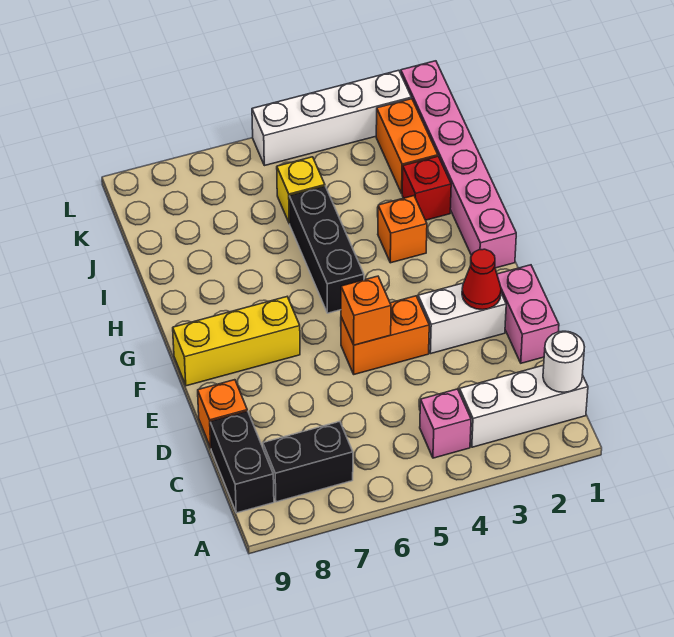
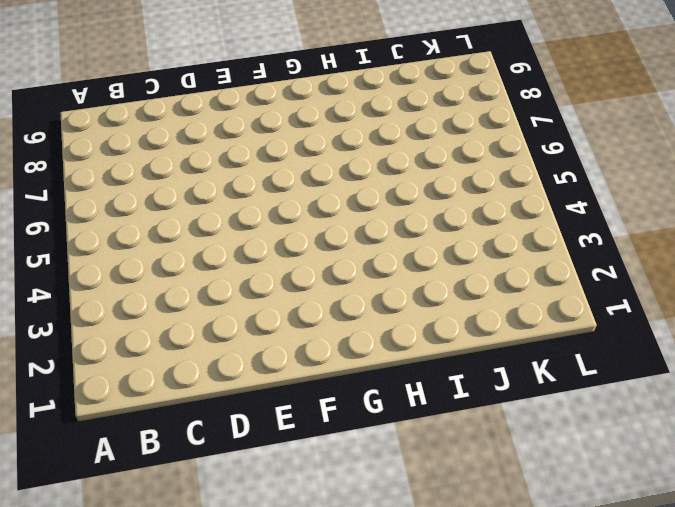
none -> white 1x3 brick [459,365,588,447]
none -> pink 1x1 brick [420,389,471,458]
none -> black 1x2 brick [263,422,353,502]

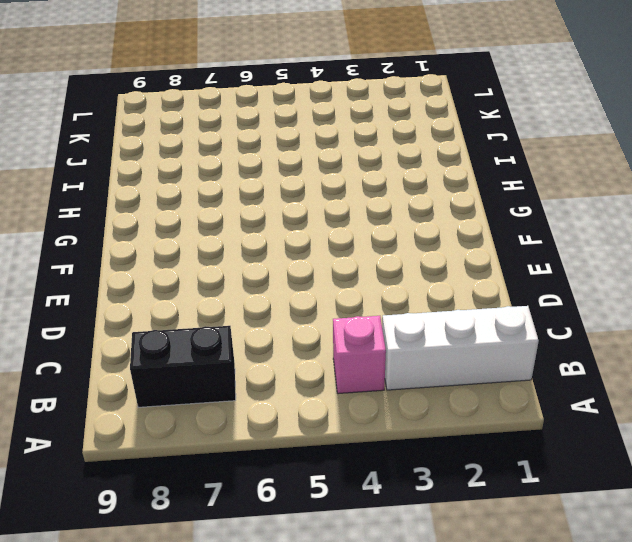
none -> black 1x2 brick [210,411,274,513]
none -> pink 1x2 brick [497,265,559,363]
none -> orange 1x1 brick [198,380,247,448]

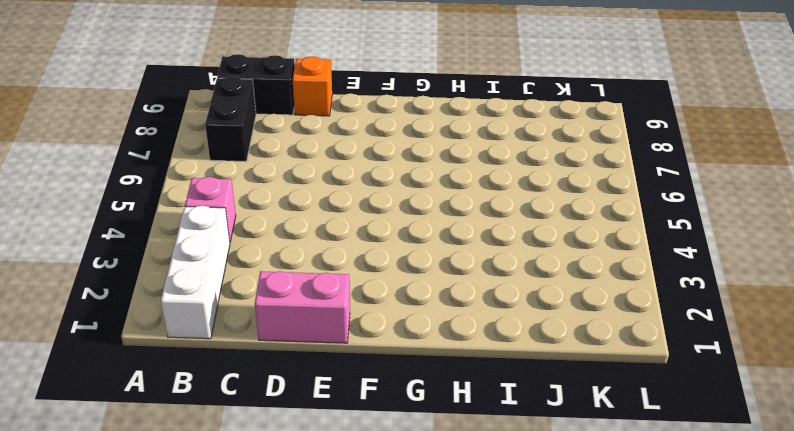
none -> white 1x2 brick [418,283,506,354]
none -> orange 1x2 brick [341,296,429,374]
none -> yellow 1x3 brick [173,297,300,386]

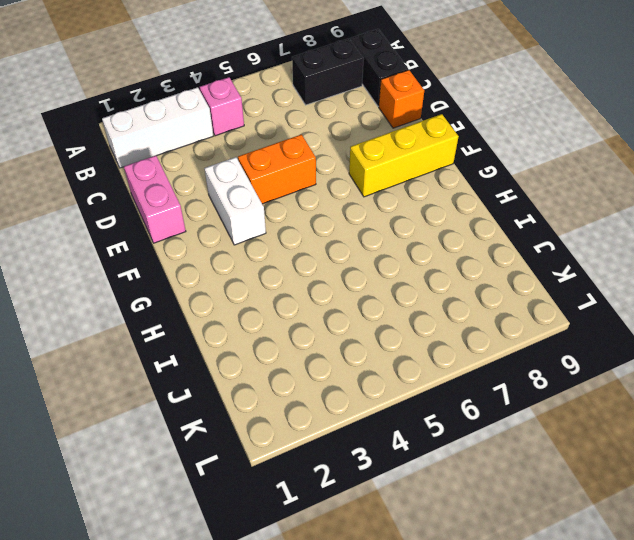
white 1x2 brick [204,157,266,245] -> white 1x2 brick turned to [418,283,506,354]
none -> pink 1x6 brick [401,61,516,268]
none -> black 1x3 brick [289,186,364,313]
none -> orange 1x1 brick [378,196,427,263]

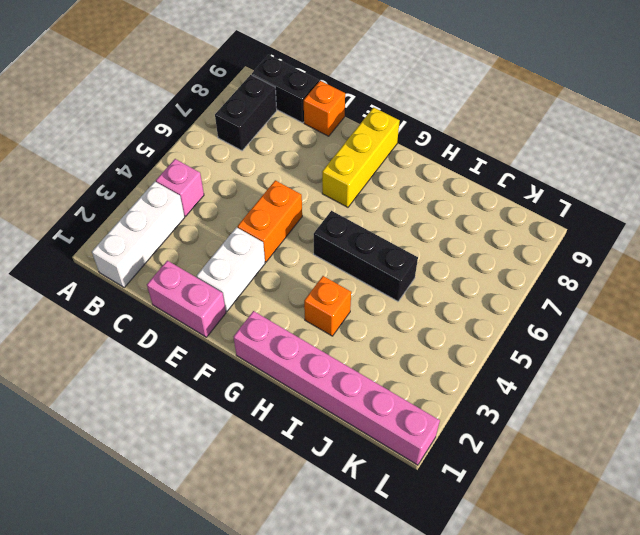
none -> red 1x1 brick [402,156,451,220]
none -> orange 1x2 brick [376,99,438,193]
none -> yellow 1x1 brick [277,157,325,224]

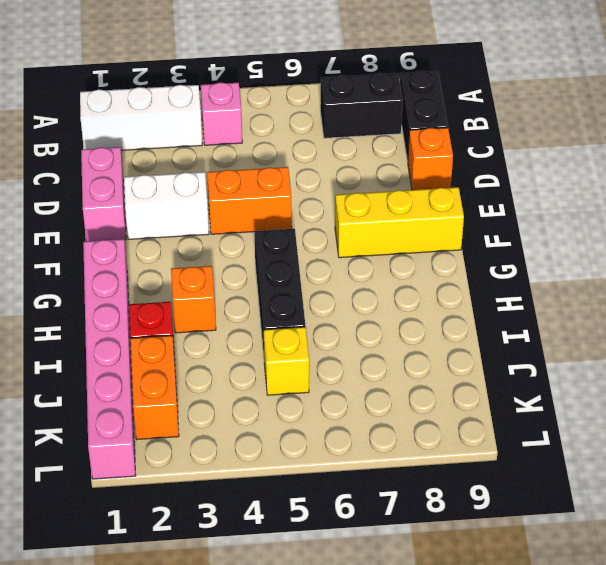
none -> white 1x4 brick [252,70,411,166]
none -> white 1x1 round brick [543,331,584,392]
none -> red 1x1 cone [462,249,501,310]

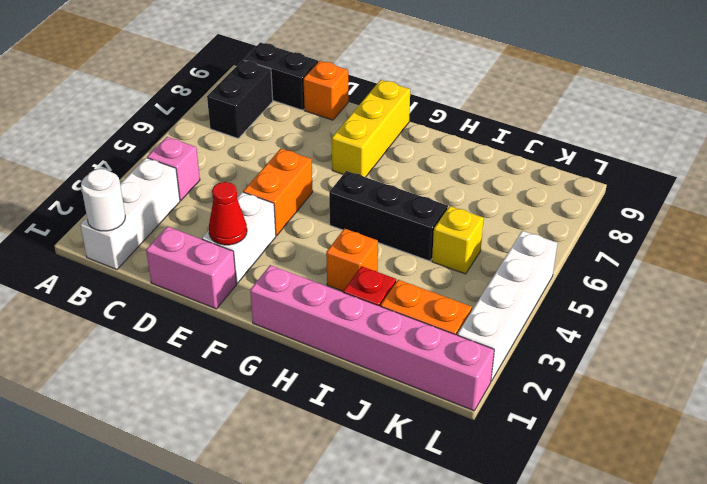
none -> orange 1x1 brick [341,276,391,345]

